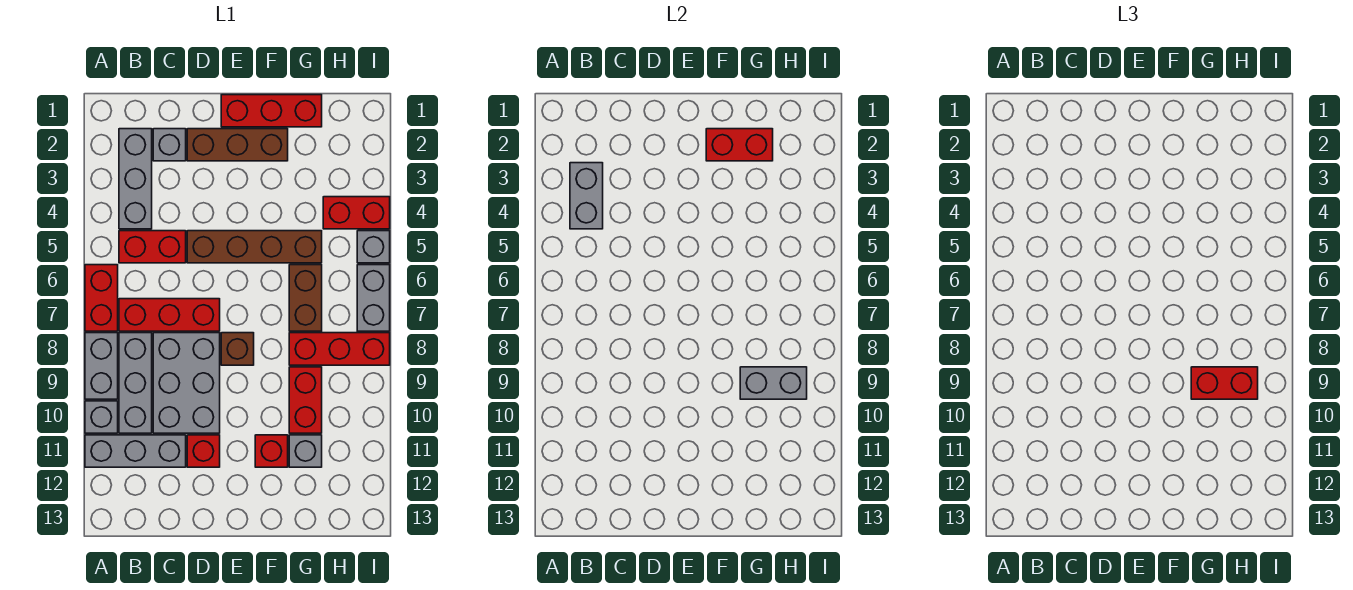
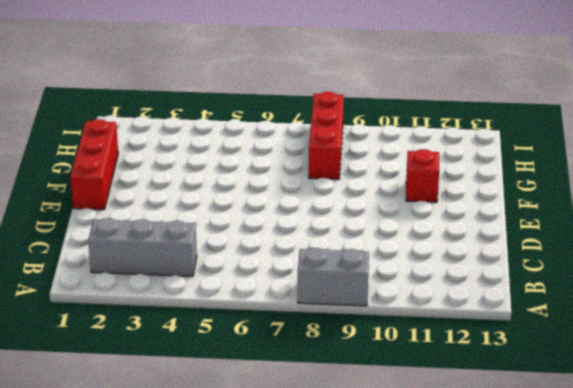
none -> red 1x2 brick [85,265,118,331]
none -> grey 1x1 brick [85,401,118,433]
none -> grey 1x3 brick [85,435,186,467]

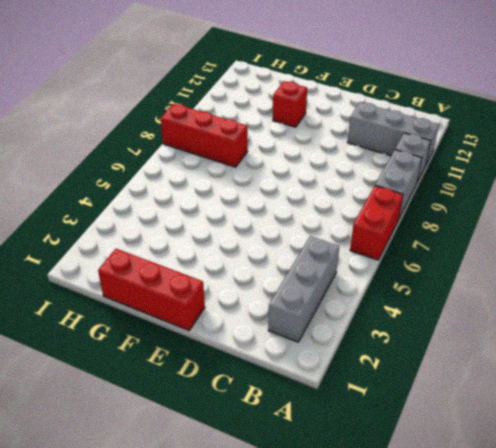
none -> red 1x2 brick [119,231,186,263]
none -> red 1x3 brick [119,299,220,331]
none -> grey 1x3 brick [119,333,152,433]

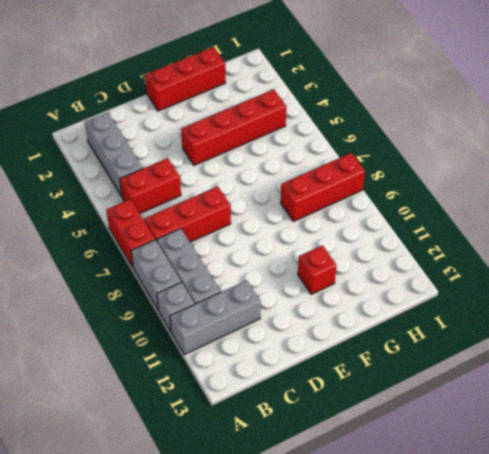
red 1x4 brick [181,89,286,165] -> red 1x2 brick [323,197,390,229]
none -> grey 1x1 brick [153,129,186,161]
none -> grey 2x3 brick [153,333,220,433]
none -> brown 1x3 brick [187,129,288,161]

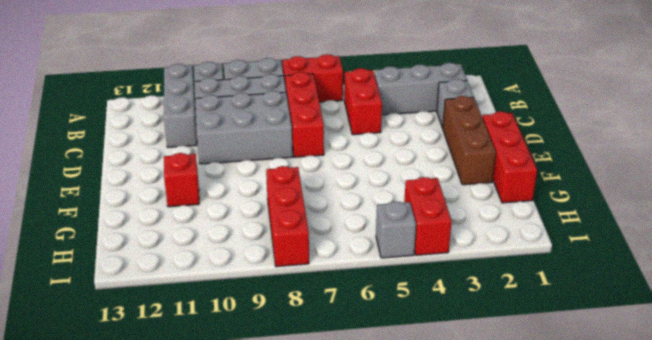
none -> brown 1x4 brick [187,231,322,263]
none -> red 1x1 brick [187,435,220,467]
none -> brown 1x1 brick [221,333,254,365]

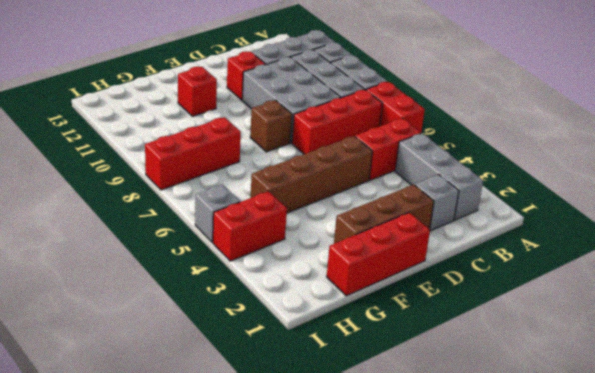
none -> brown 1x2 brick [289,265,322,331]
none -> red 1x2 brick [289,367,322,433]
none -> grey 1x1 brick [289,435,322,467]

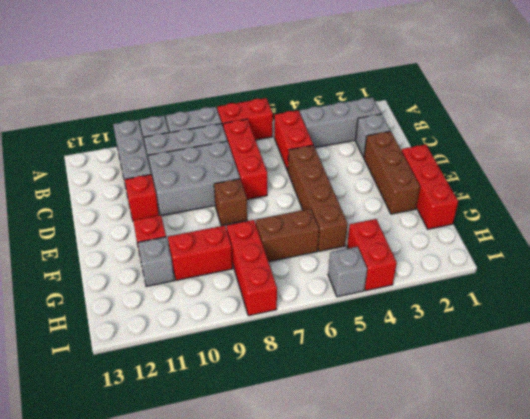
none -> grey 1x2 brick [357,265,390,331]
none -> grey 1x2 brick [570,163,603,229]
none -> red 1x2 brick [706,129,773,161]

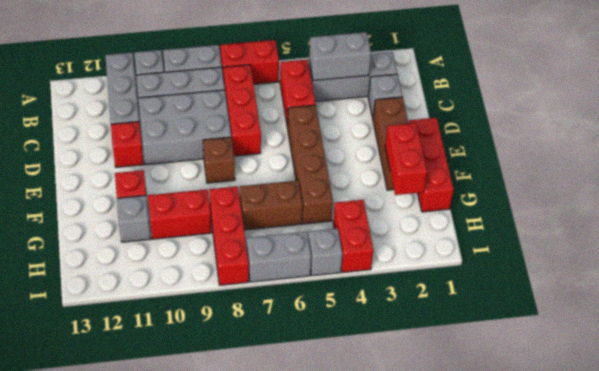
none -> grey 1x2 brick [740,367,807,399]
none -> red 1x2 brick [1191,367,1258,399]

